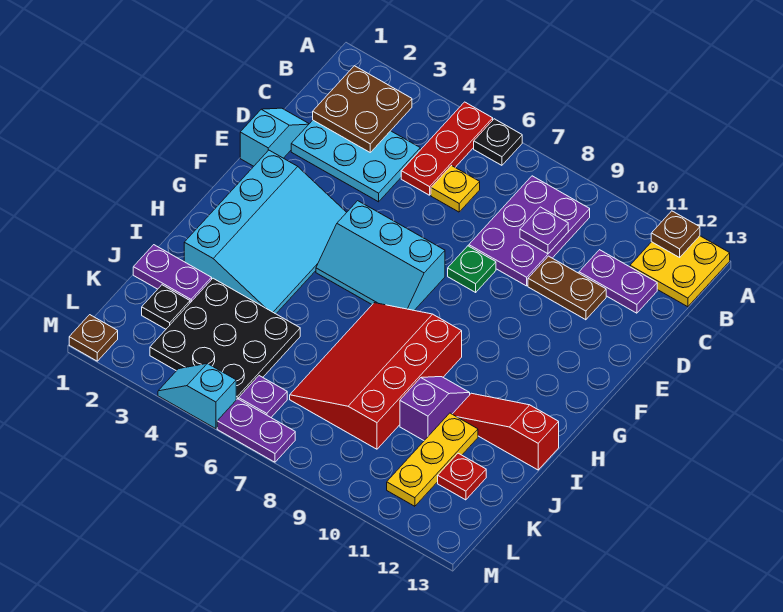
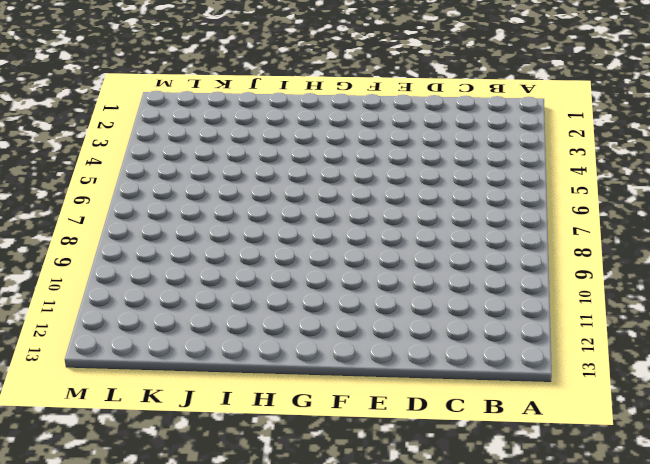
none -> red 1x3 plate [401,102,493,195]
none -> black 1x1 plate [474,119,522,165]
none -> yellow 2x2 plate [630,236,730,307]

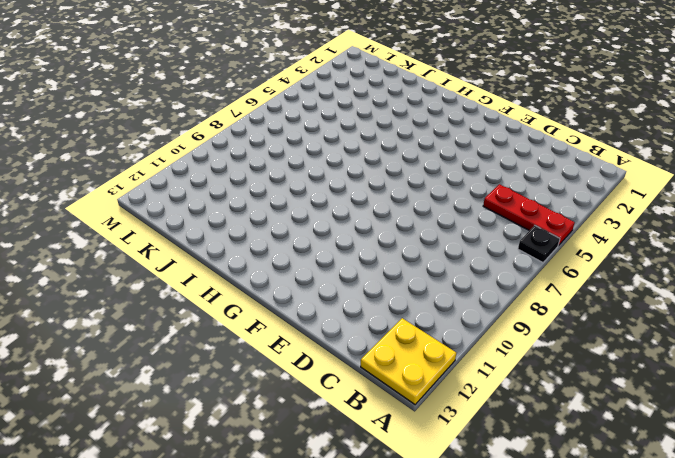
none -> purple 2x3 plate [469,176,590,286]
none -> cyan 2x3 plate [291,120,420,202]
none -> yellow 1x1 plate [431,166,480,212]

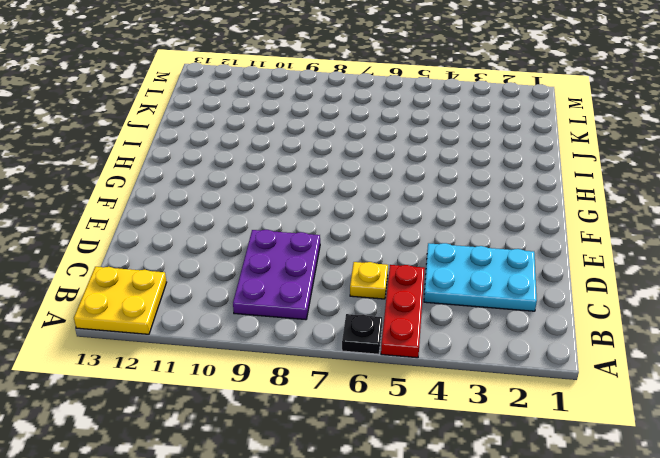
none -> purple 1x2 plate [579,250,657,313]
none -> cyan 1x2 slope [240,108,309,166]
none -> brown 1x2 plate [528,256,606,320]

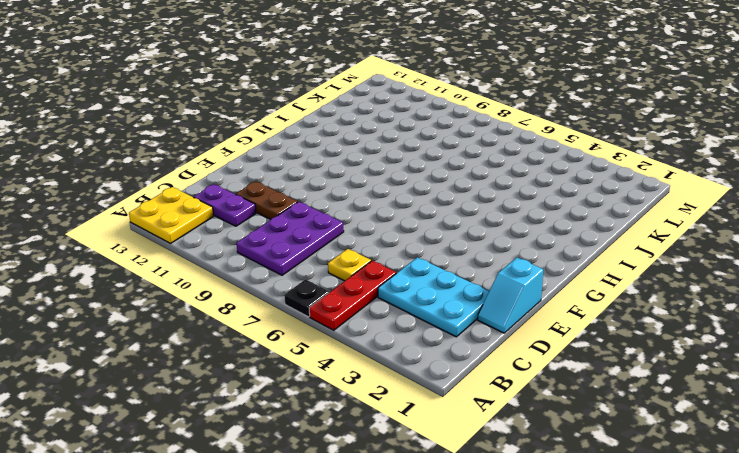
none -> green 1x1 plate [448,246,496,292]
none -> cyan 3x4 slope [184,150,347,314]
none -> cyan 2x3 slope [316,201,445,310]

